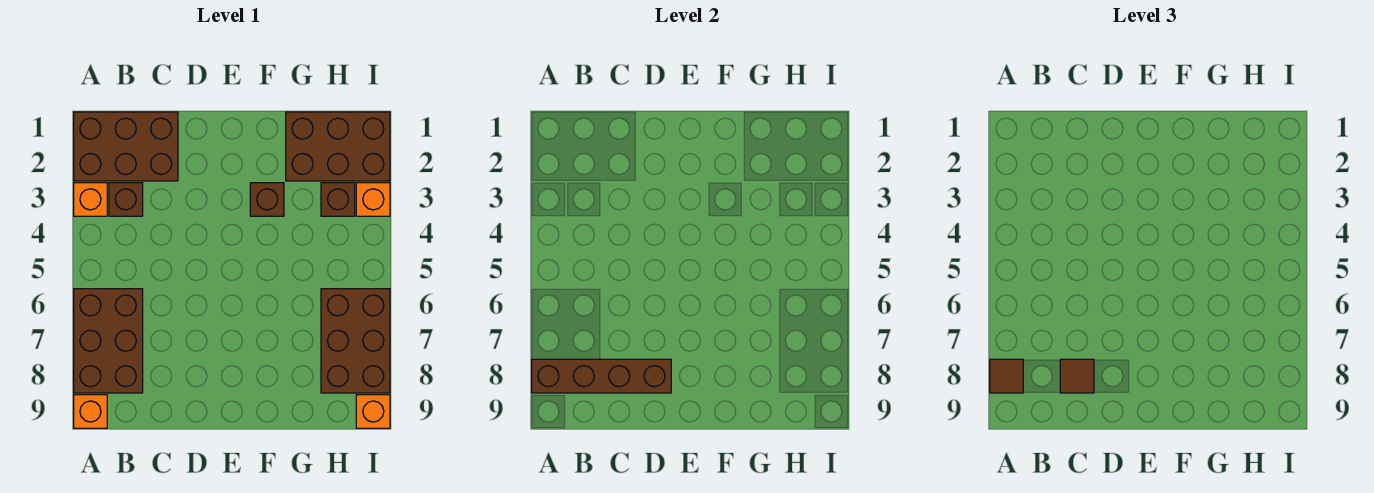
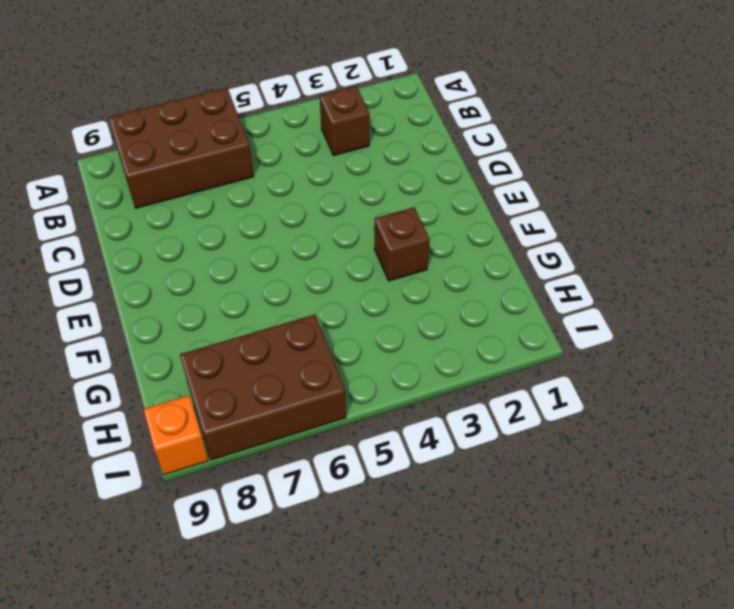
none -> brown 2x3 brick [74,112,178,181]
none -> orange 1x1 brick [74,183,107,216]
none -> orange 1x1 brick [74,395,107,428]

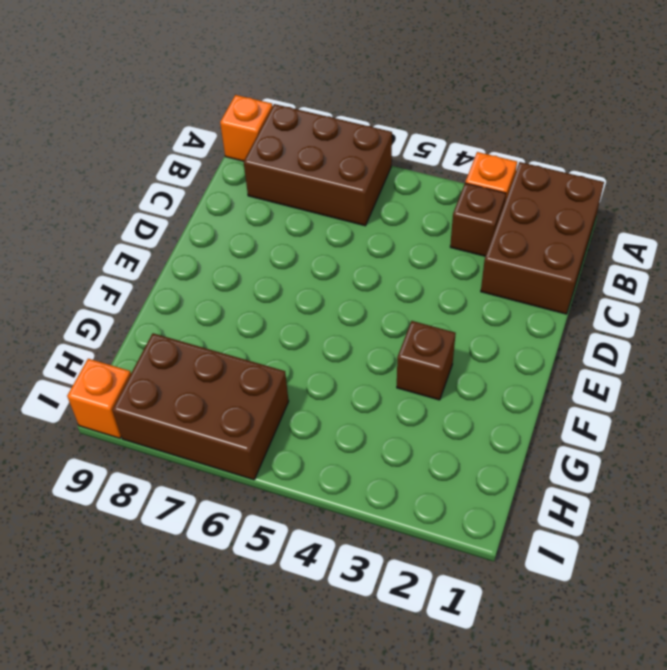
none -> brown 2x3 brick [286,112,390,181]
none -> brown 1x1 brick [321,183,355,216]
none -> orange 1x1 brick [356,183,390,216]

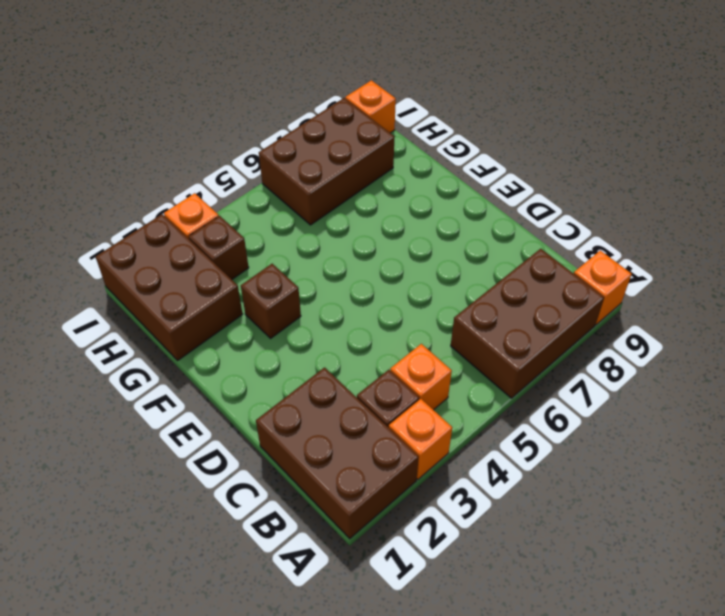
orange 1x1 brick [390,344,452,410] -> none
none -> brown 1x4 brick [532,359,671,393]
none -> brown 1x1 tile [990,359,1023,393]
none -> brown 1x1 tile [1060,359,1094,393]

